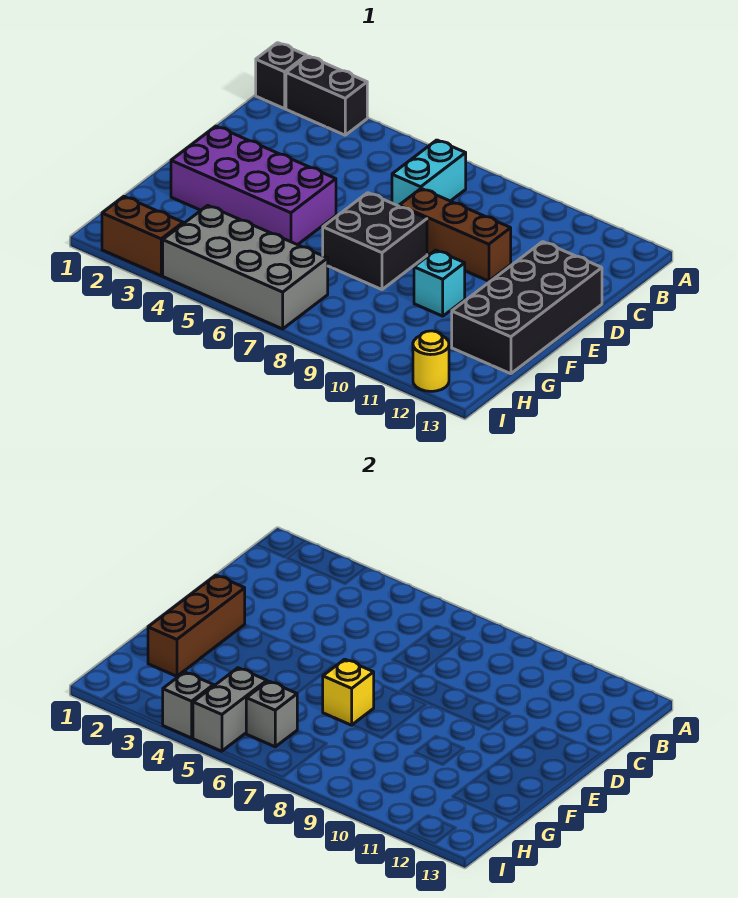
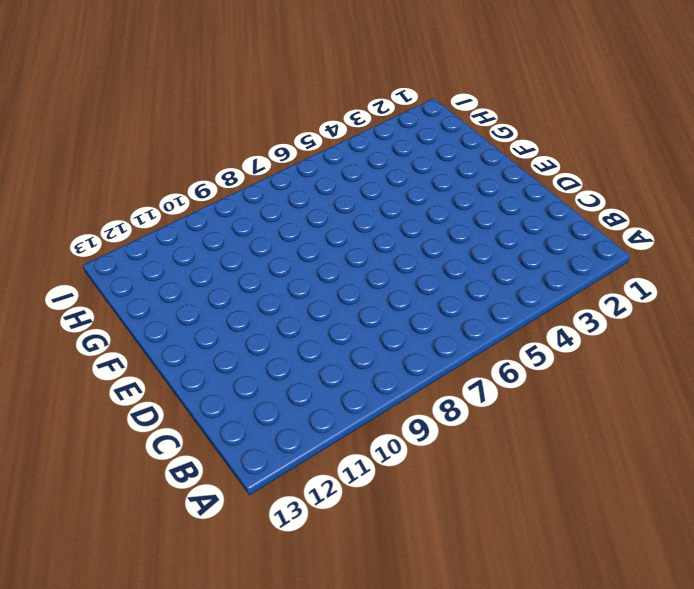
none -> black 1x1 brick [256,43,306,109]
none -> black 1x2 brick [286,56,367,135]
none -> cyan 1x2 brick [392,140,466,206]

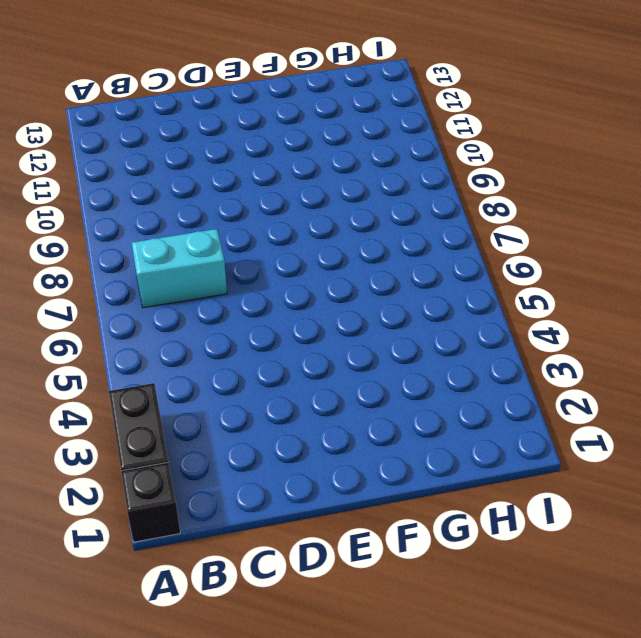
none -> brown 1x3 brick [399,189,511,281]
none -> black 2x4 brick [452,242,602,374]
none -> purple 2x4 brick [171,126,336,245]

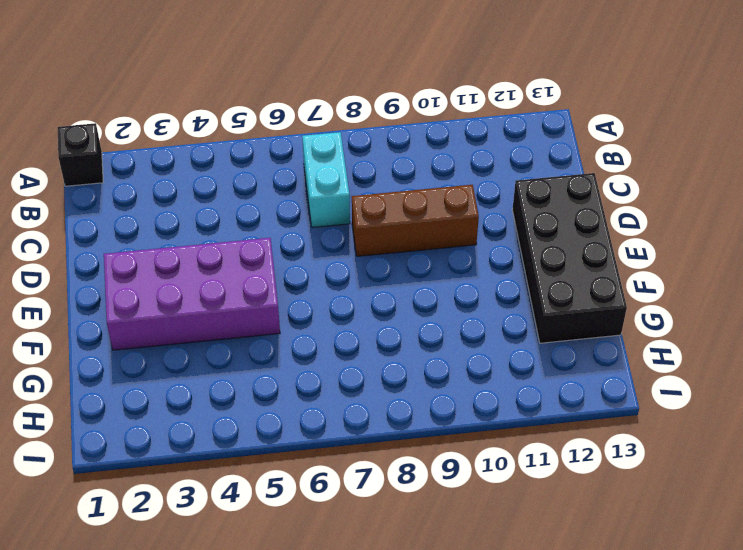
none -> black 1x2 brick [286,56,367,135]
none -> black 2x2 brick [323,193,427,290]
none -> cyan 1x1 brick [414,250,465,316]

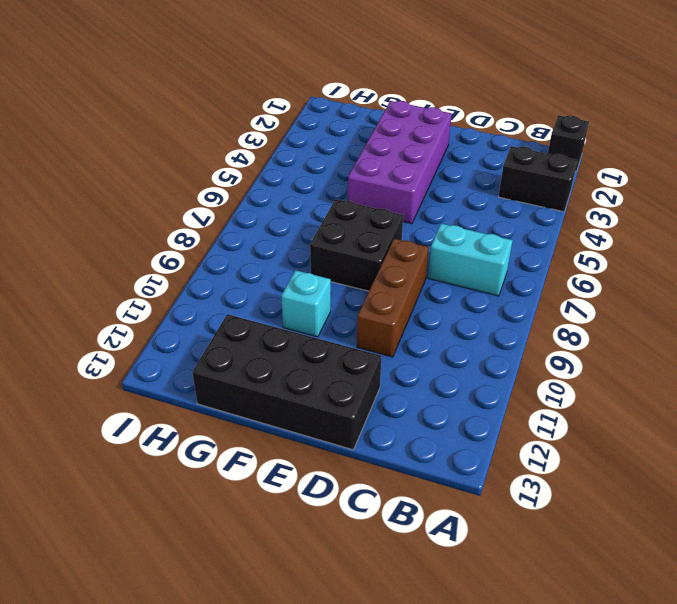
black 1x2 brick [499,146,577,212] -> black 1x2 brick turned to [286,56,367,135]
none -> grey 2x4 brick [163,205,328,329]
none -> brown 1x2 brick [102,197,183,276]
none -> yellow 1x1 round brick [413,331,449,391]

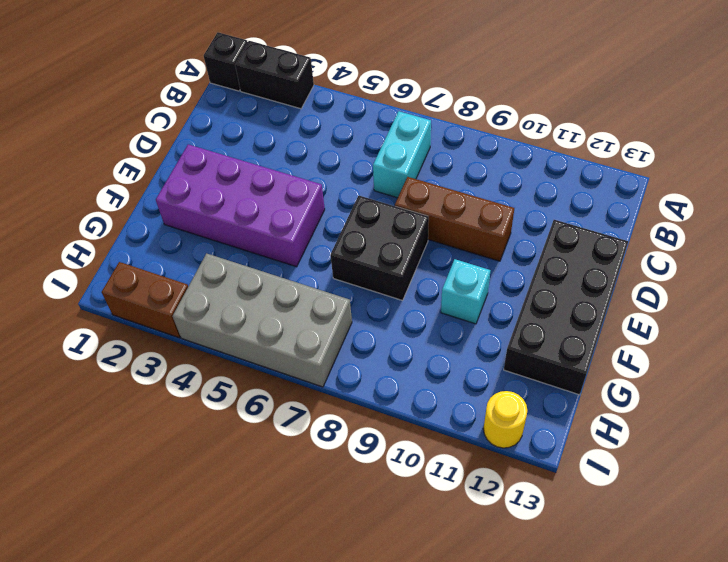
none -> brown 1x3 brick [148,575,245,676]
none -> yellow 1x1 brick [323,659,374,725]
none -> grey 1x2 brick [193,668,267,751]

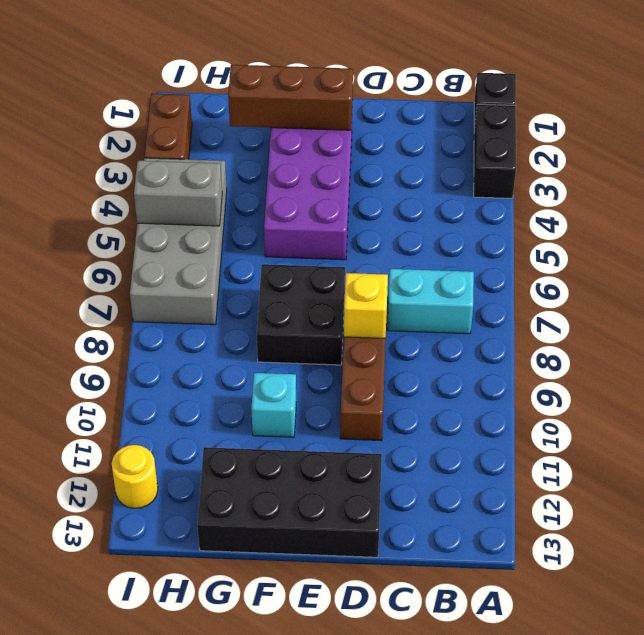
yellow 1x1 brick [344,273,388,338] -> yellow 1x1 brick moved to [323,659,374,725]
none -> grey 1x1 brick [246,681,297,747]
none -> grey 1x1 brick [163,672,214,738]

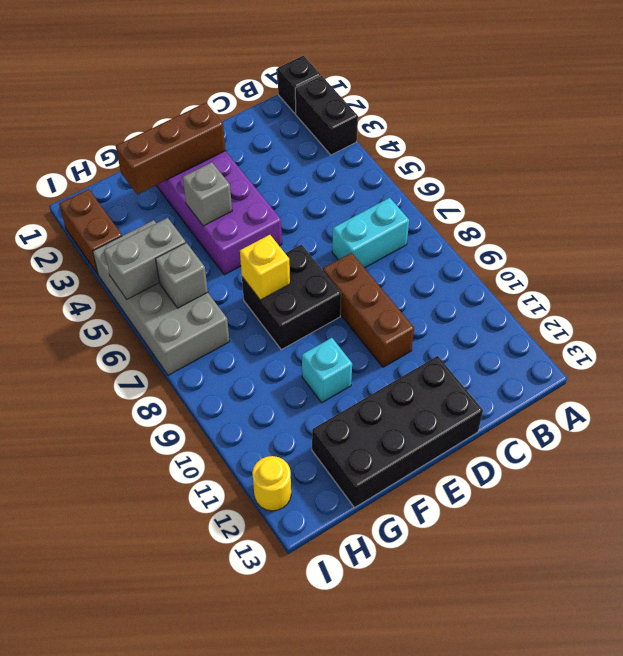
grey 1x1 brick [183,162,232,226] -> grey 1x1 brick moved to [163,672,214,738]

